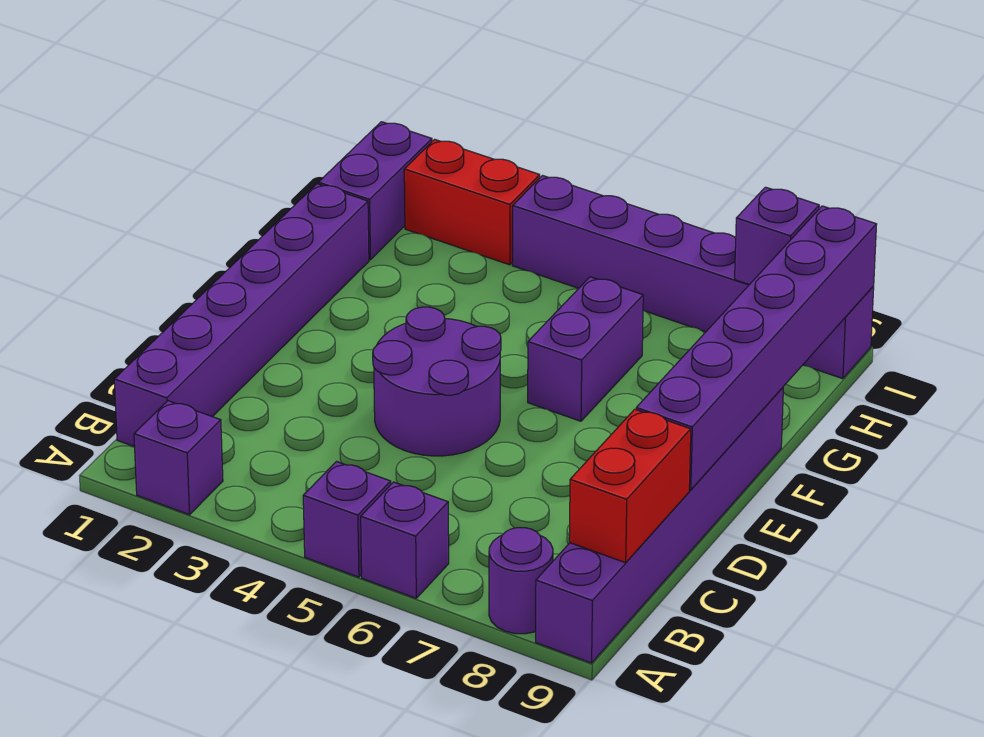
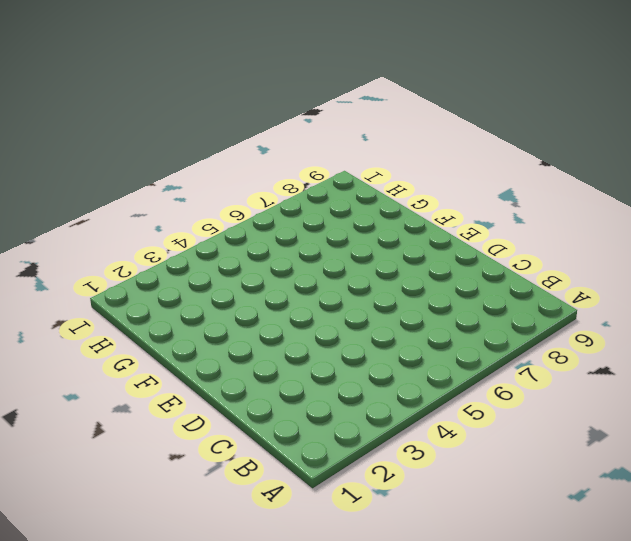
none -> purple 1x1 brick [134,401,223,515]
none -> purple 1x1 brick [303,462,391,577]
none -> purple 1x1 brick [361,482,449,598]

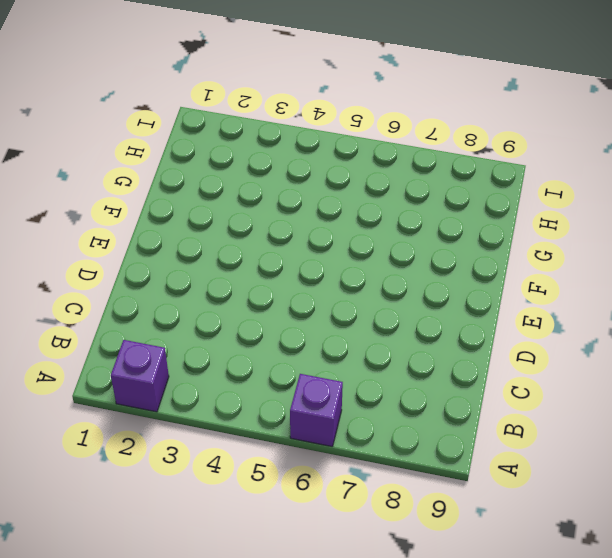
none -> purple 1x1 brick [303,462,391,577]
none -> purple 1x1 round brick [489,528,553,634]
none -> purple 1x6 brick [536,388,783,663]

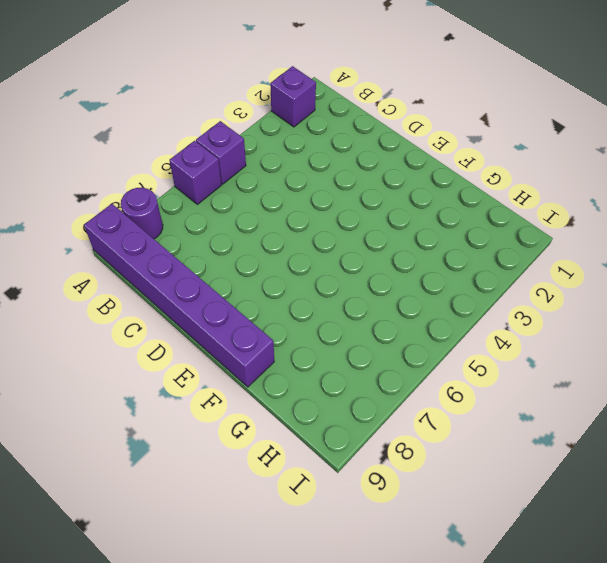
none -> purple 1x6 brick [114,184,369,447]
none -> purple 2x2 round brick [373,307,501,456]
none -> purple 1x2 brick [528,277,643,421]

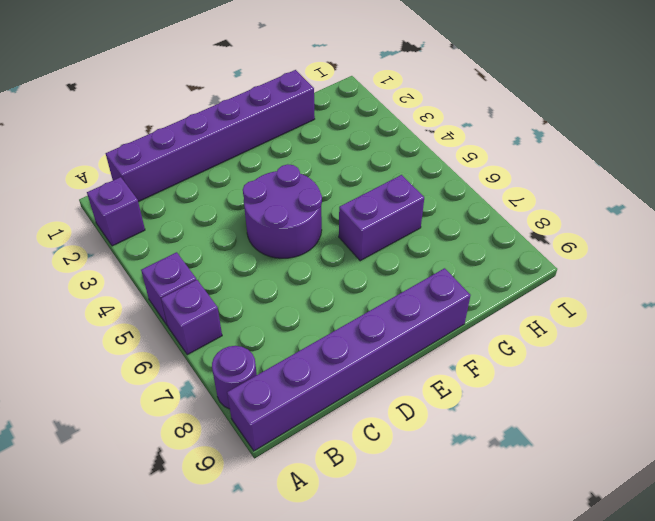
none -> purple 1x2 brick [318,122,432,260]
none -> red 1x2 brick [404,139,540,265]
none -> purple 1x6 brick [512,176,874,379]

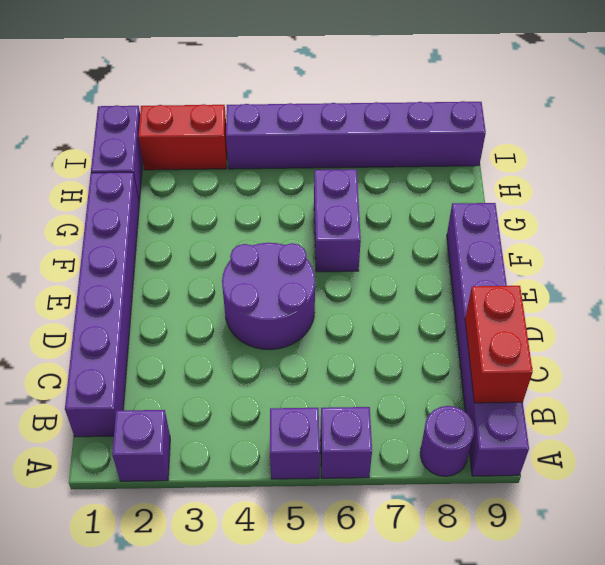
none -> purple 1x6 brick [636,206,877,490]
none -> purple 1x1 brick [735,187,819,285]

